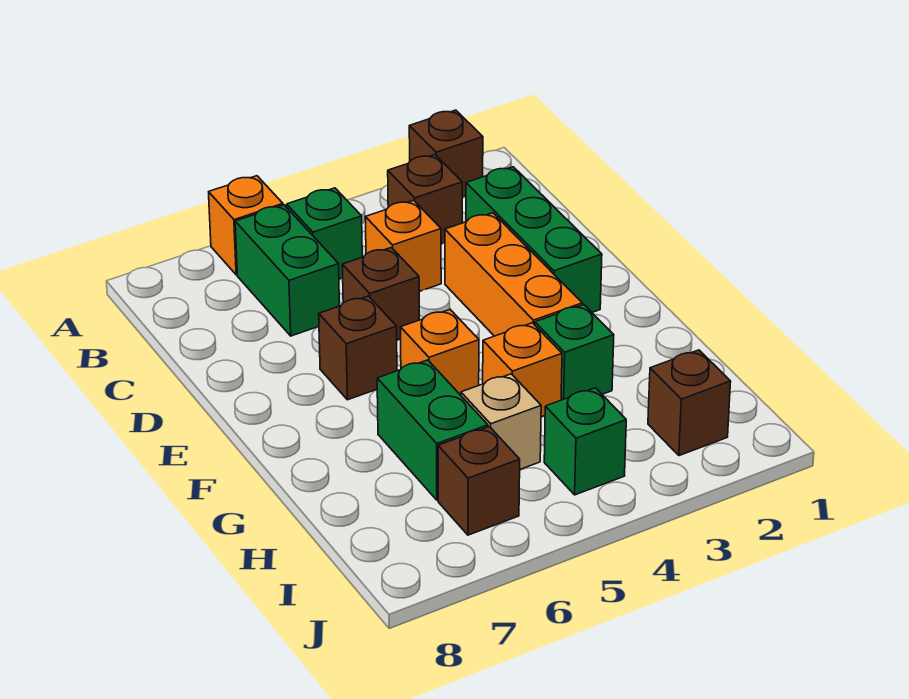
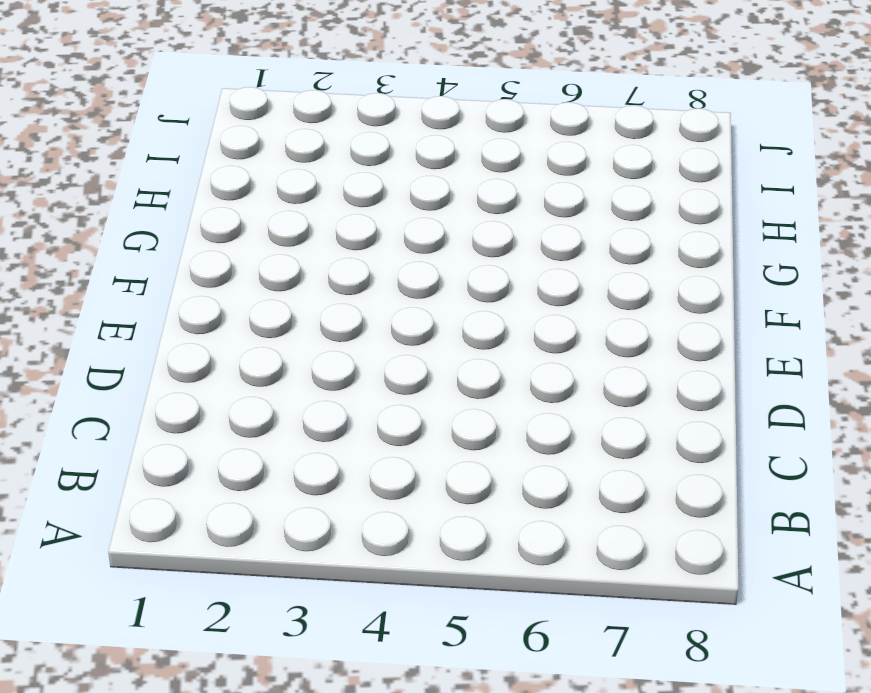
none -> brown 1x1 brick [409,110,483,198]
none -> orange 1x1 brick [209,176,283,275]
none -> brown 1x1 brick [388,155,462,244]

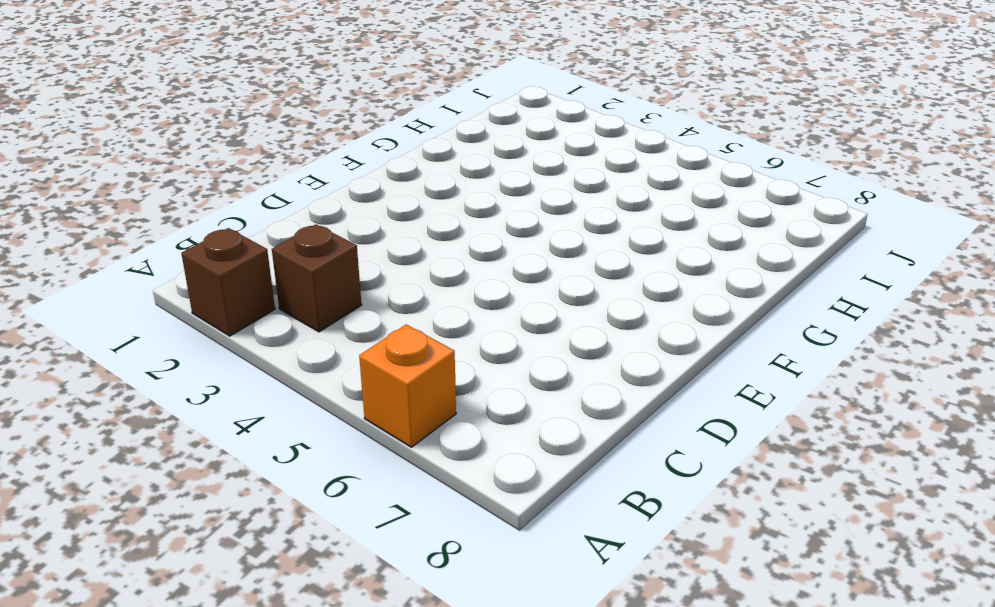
none -> green 1x1 brick [287,188,362,279]
none -> green 1x2 brick [235,205,340,336]
none -> green 1x3 brick [466,167,602,312]

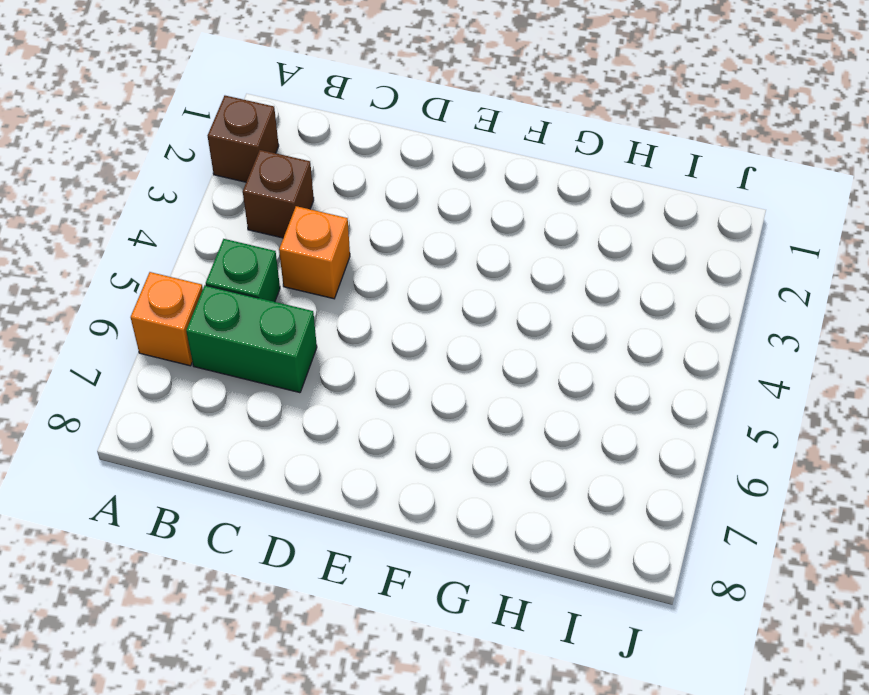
none -> green 1x3 brick [466,167,602,312]
none -> orange 1x3 brick [445,213,582,336]
none -> brown 1x1 brick [342,248,419,340]

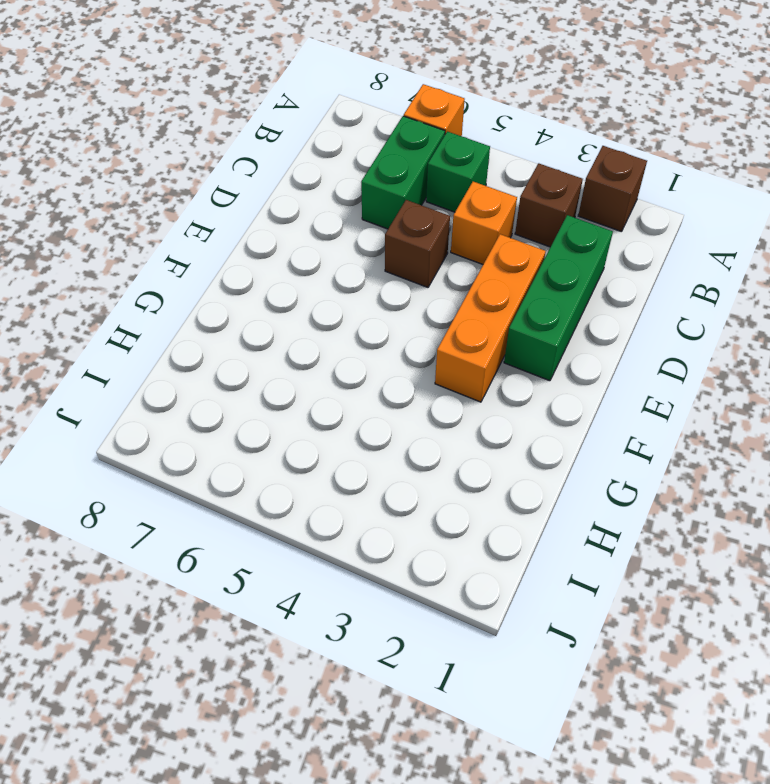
none -> brown 1x1 brick [319,296,397,400]
none -> orange 1x1 brick [400,309,479,395]
none -> green 1x1 brick [535,305,614,400]

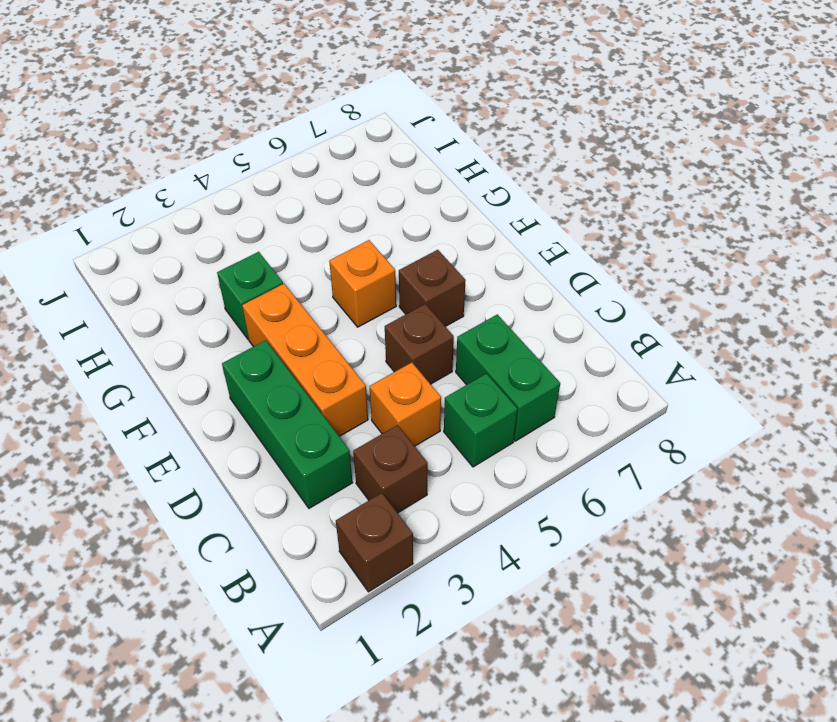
none -> orange 1x1 brick [209,176,283,275]
none -> orange 1x1 brick [483,323,562,417]
none -> green 1x2 brick [377,360,488,500]

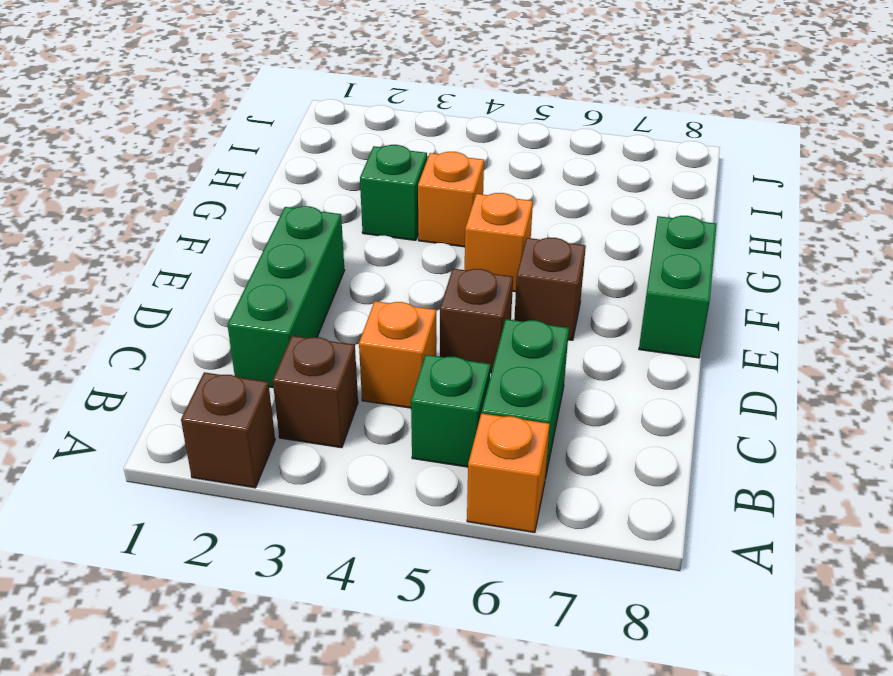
green 1x2 brick [639,216,716,358] -> green 1x2 brick moved to [377,360,488,500]
none -> orange 1x3 brick [445,213,582,336]
none -> tan 1x1 brick [461,374,541,469]
none -> brown 1x1 brick [648,350,731,456]

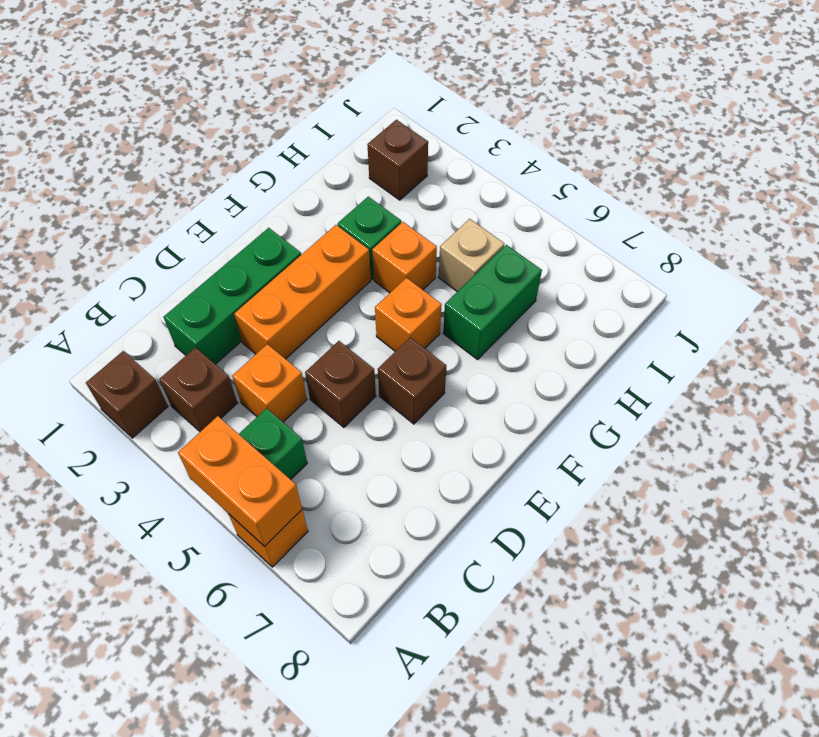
orange 1x2 brick [178,416,302,546] -> none
none -> green 1x2 brick [235,205,340,336]
none -> green 1x1 brick [544,388,626,495]
none -> brown 1x1 brick [438,427,520,535]

